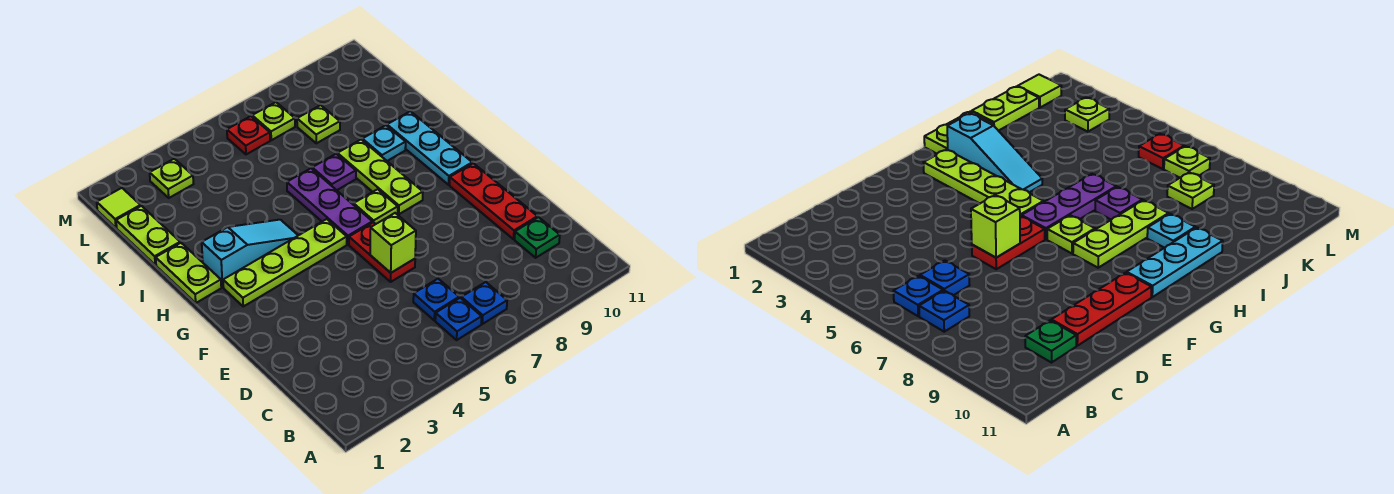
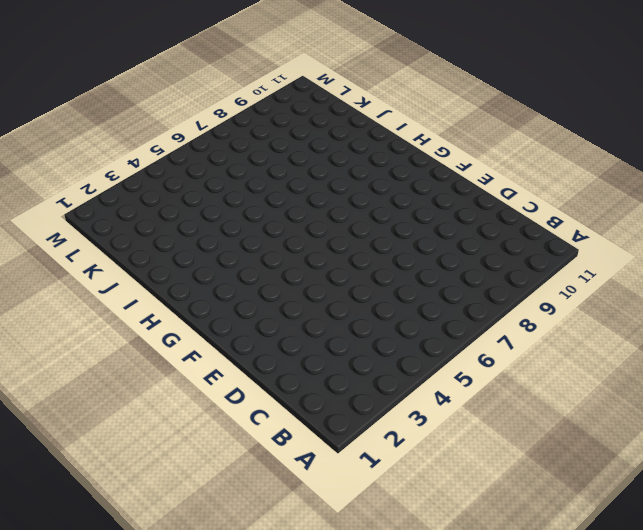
none -> blue 1x1 plate [435,298,482,340]
none -> blue 1x1 plate [461,282,507,324]
none -> blue 1x1 plate [413,279,459,320]

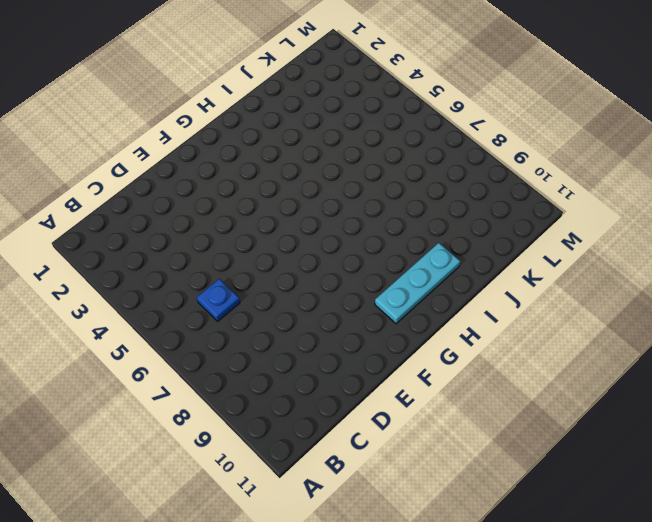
none -> blue 1x1 plate [435,298,482,340]
none -> blue 1x1 plate [461,282,507,324]
none -> green 1x1 plate [515,217,560,258]

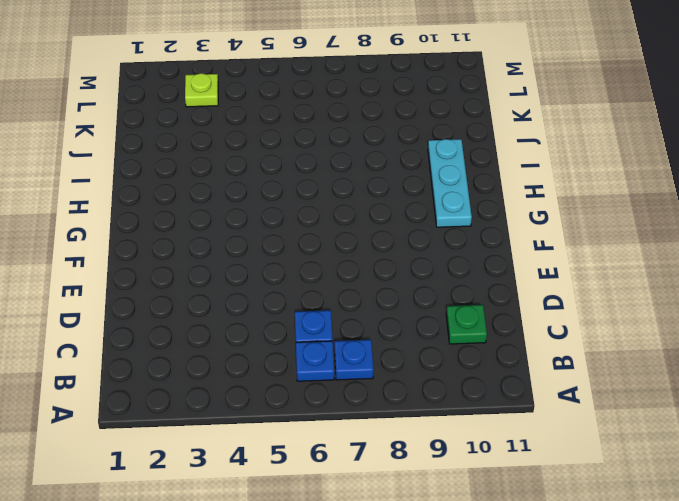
none -> red 1x3 plate [450,163,537,239]
none -> red 1x2 plate [349,222,415,282]
none -> lime 1x4 plate [223,219,347,306]

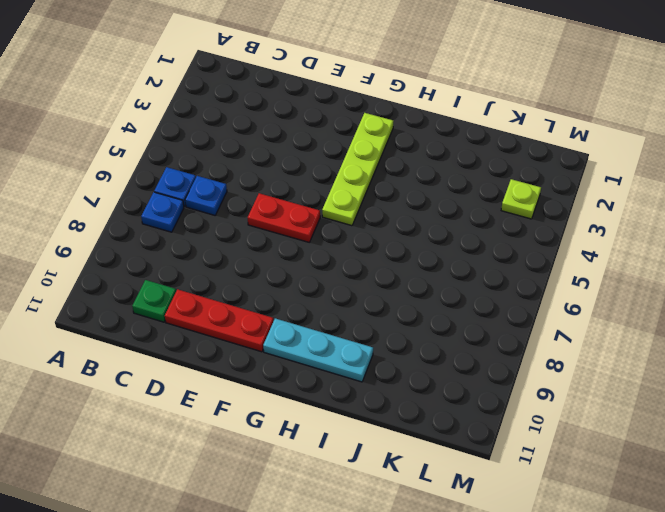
none -> purple 1x3 plate [287,168,372,244]
none -> lime 1x1 plate [354,189,398,224]
none -> lime 1x3 plate [337,140,423,214]

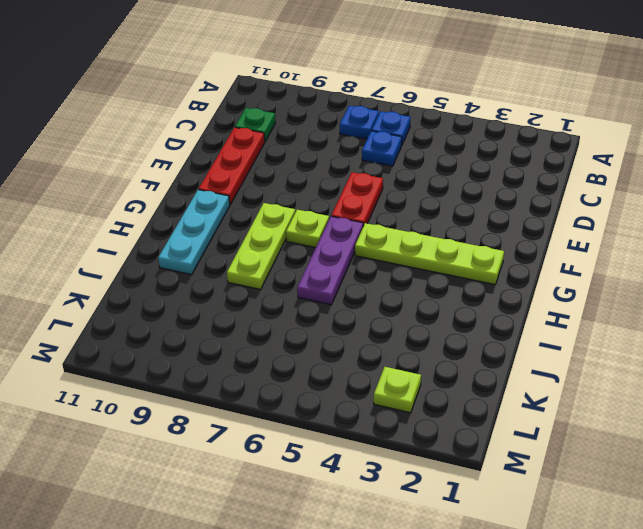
none -> lime 1x2 plate [156,243,221,303]
none -> cyan 1x3 slope [202,220,298,287]
none -> purple 1x1 plate [312,154,356,190]

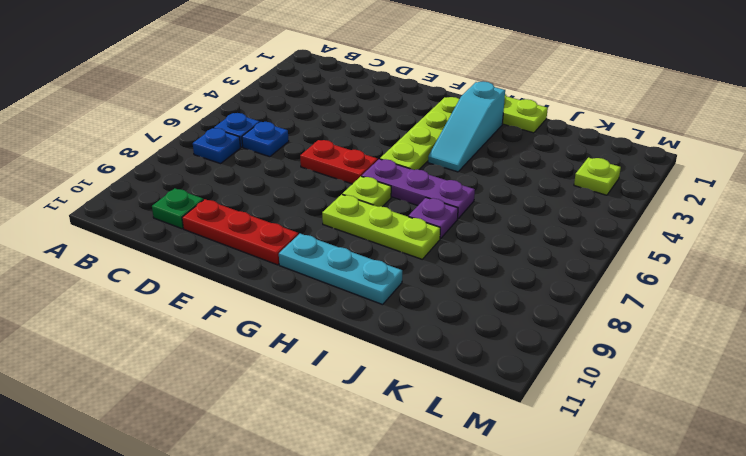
none -> cyan 1x1 plate [362,125,406,161]
none -> lime 1x2 plate [116,206,180,265]
none -> lime 1x1 plate [297,105,340,143]

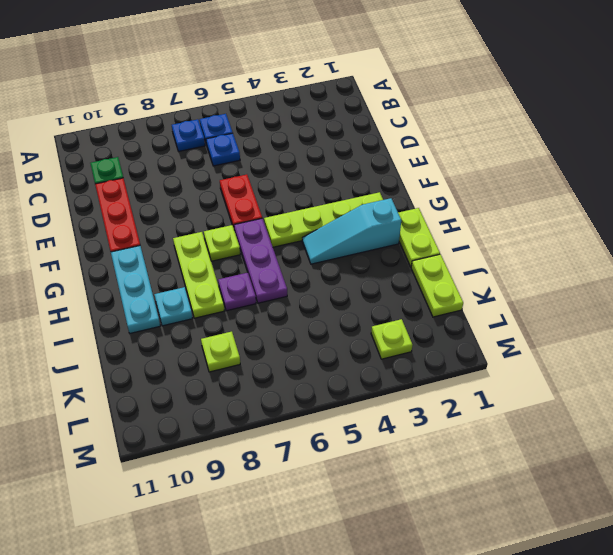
none -> lime 1x1 tile [97,188,141,228]
none -> red 1x1 plate [227,116,270,154]
none -> lime 1x1 plate [252,102,295,140]

